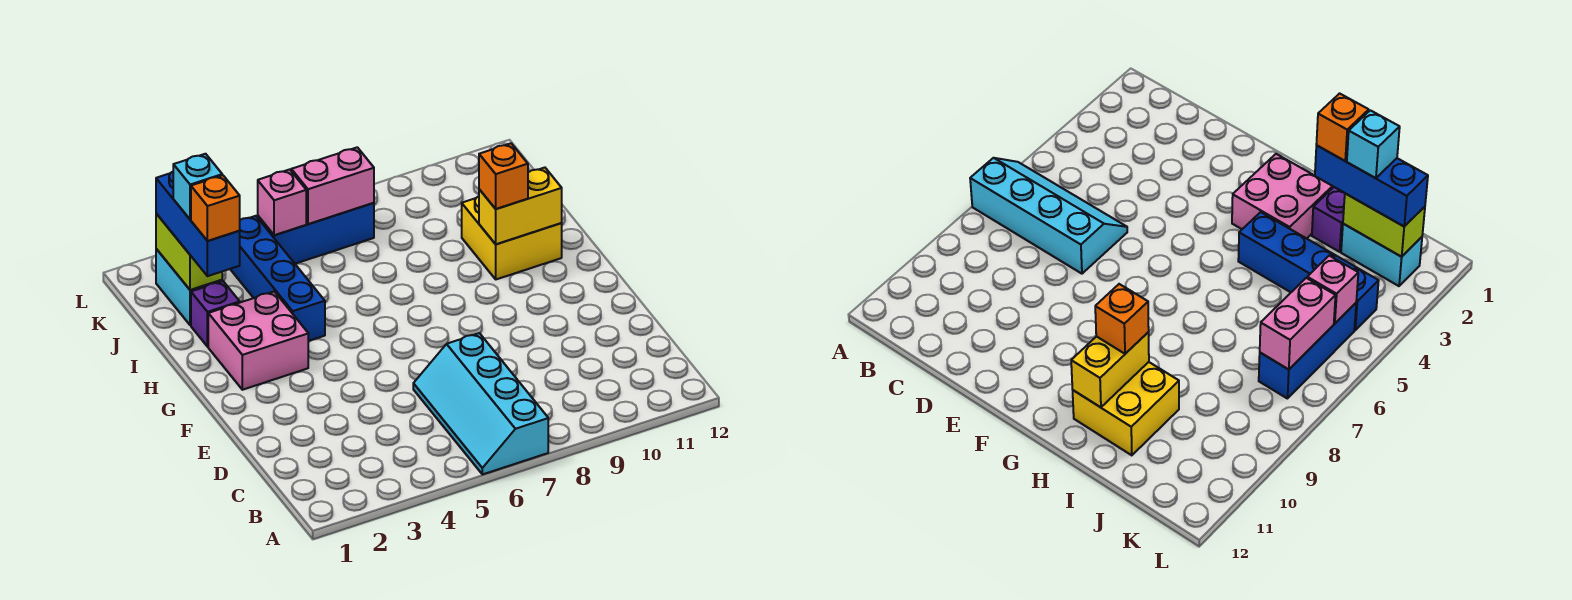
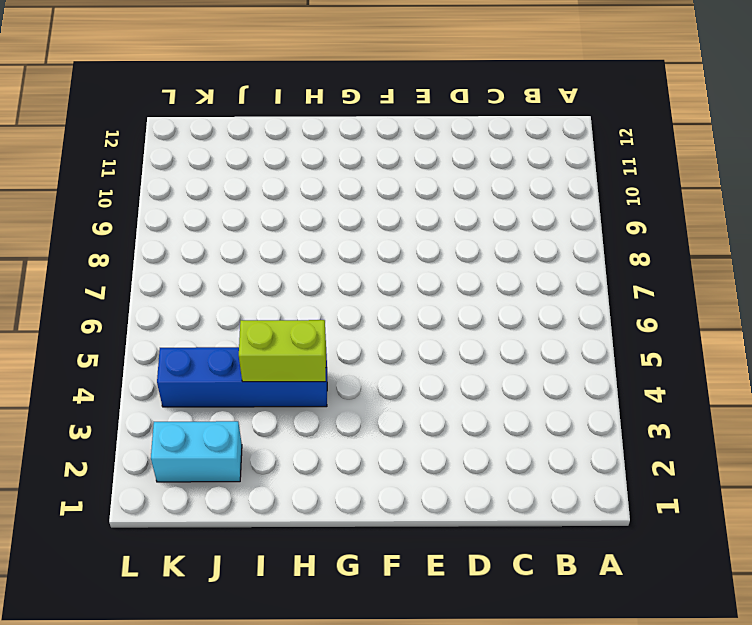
lime 1x2 brick [239,320,326,382] -> lime 1x2 brick moved to [156,214,222,290]
none -> cyan 2x4 slope [413,333,548,474]
none -> pink 2x2 brick [208,292,308,390]
none -> yellow 2x2 brick [462,196,562,279]

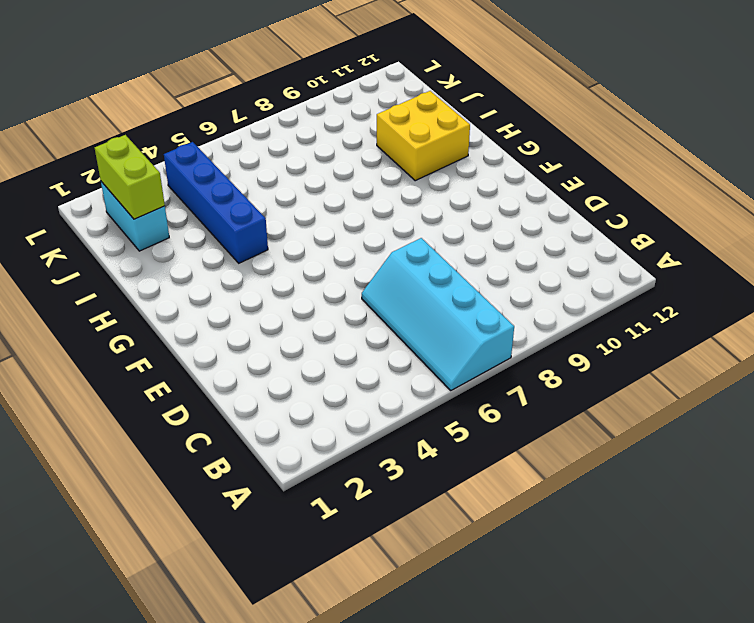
none -> pink 2x2 brick [208,292,308,390]
none -> purple 1x1 brick [191,281,240,347]
none -> blue 1x3 brick [258,203,374,264]

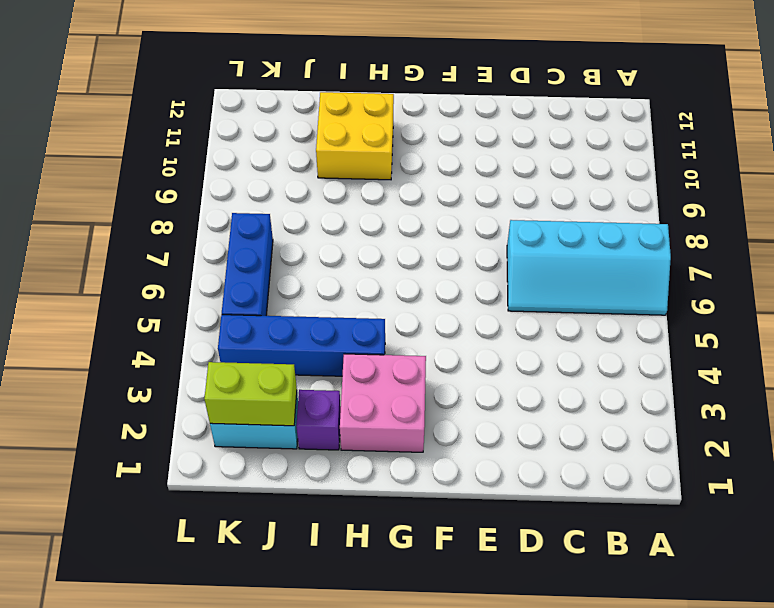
none -> yellow 1x2 brick [479,168,562,244]
none -> pink 1x1 brick [258,169,306,235]
none -> pink 1x2 brick [291,147,374,224]

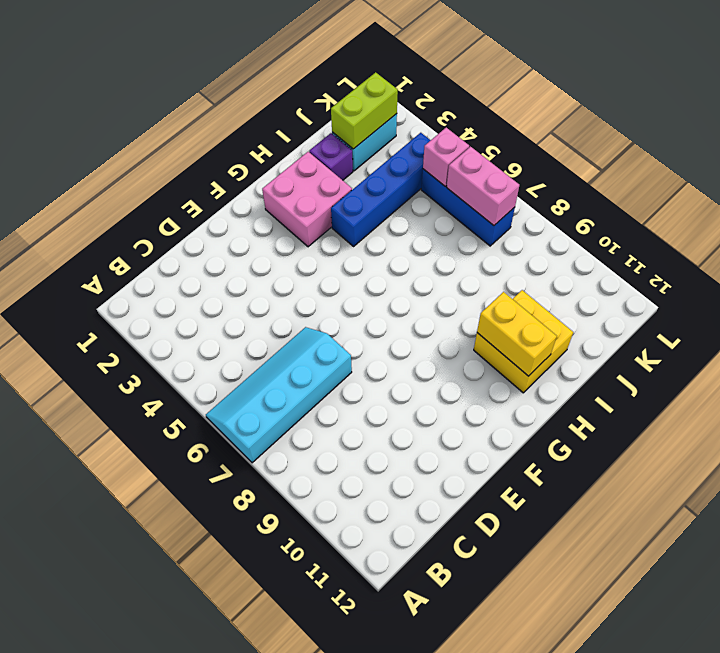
none -> orange 1x1 brick [479,143,528,209]
none -> blue 1x3 brick [156,172,240,276]
none -> orange 1x1 brick [191,175,240,241]

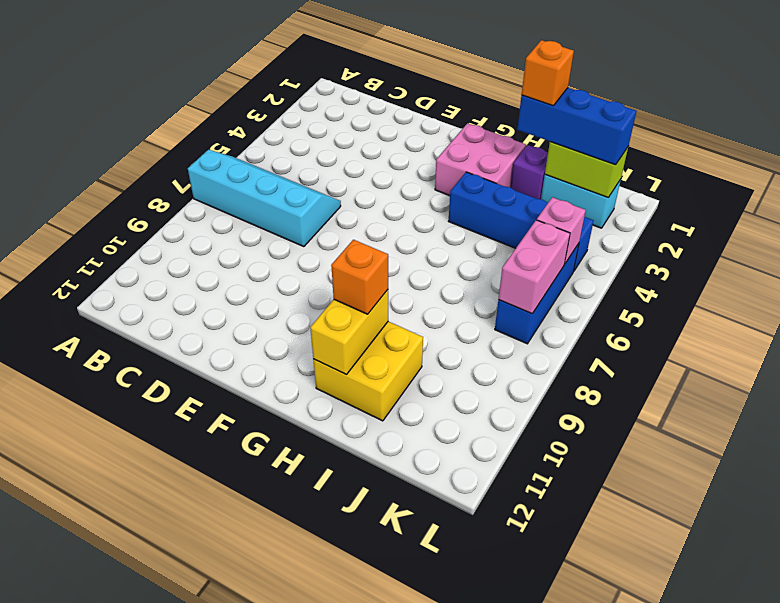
none -> cyan 1x1 brick [173,154,222,219]

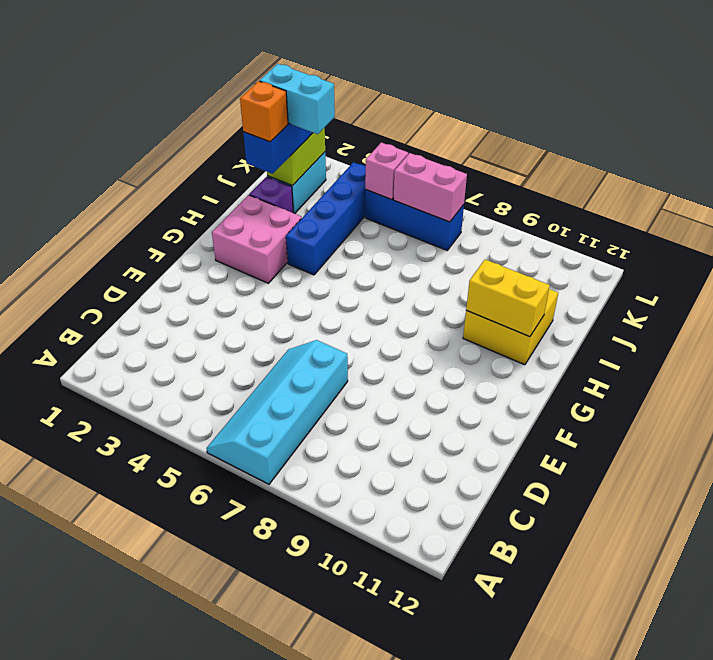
cyan 1x2 brick [260,64,335,134] -> cyan 1x1 brick [173,154,222,219]
none -> orange 1x1 brick [479,143,528,209]

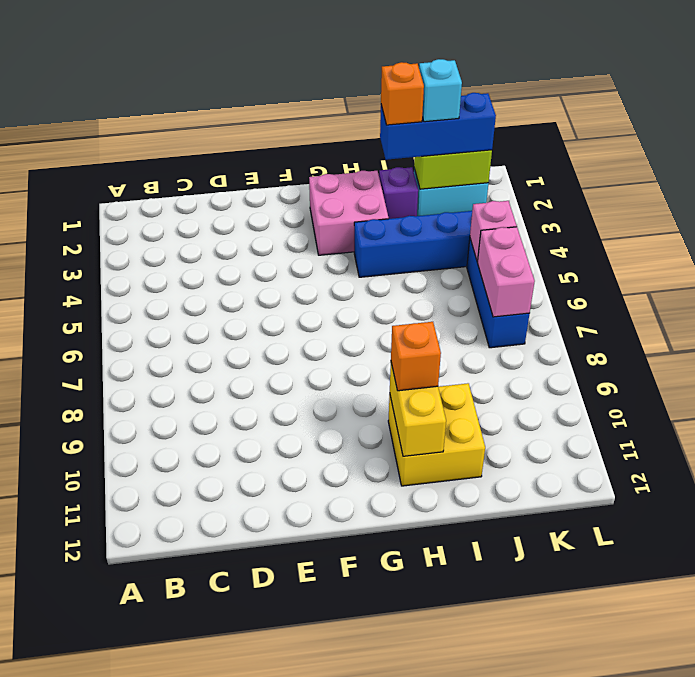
none -> cyan 2x4 slope [413,333,548,474]

